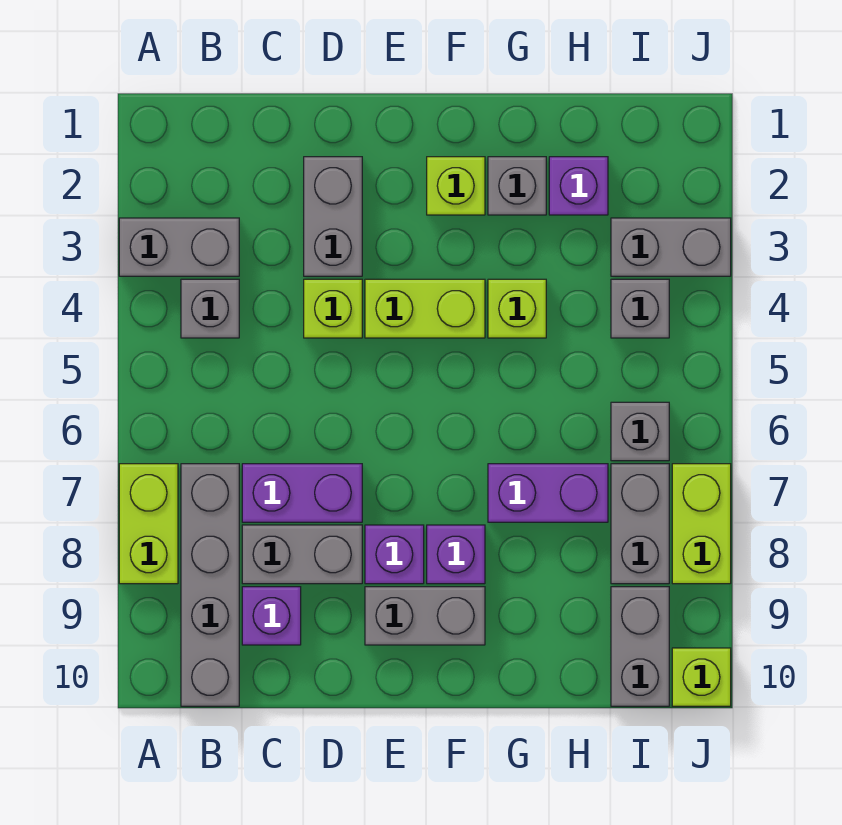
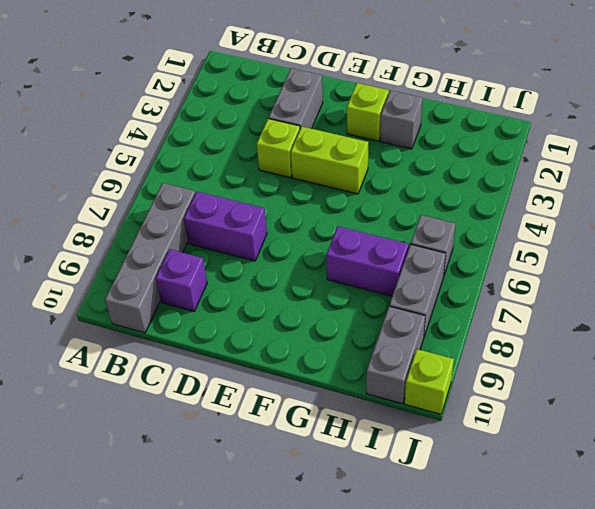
none -> grey 1x2 brick [119,218,239,276]
none -> lime 1x2 brick [119,464,178,584]
none -> grey 1x1 brick [181,279,239,338]

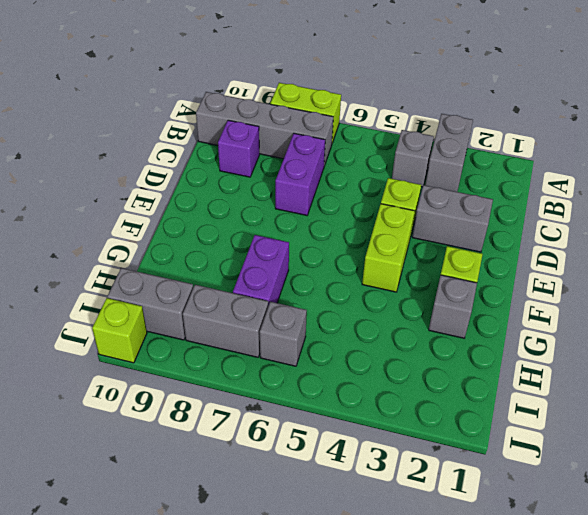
none -> grey 1x2 brick [242,525,362,584]
none -> purple 1x1 brick [365,525,424,584]
none -> grey 1x2 brick [365,587,485,645]

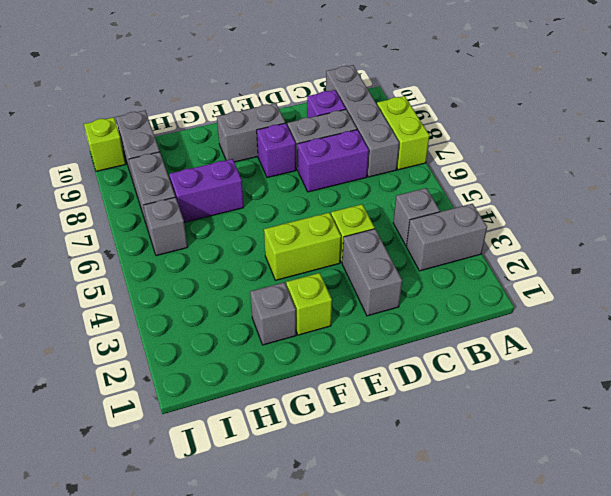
none -> purple 1x1 brick [427,525,485,584]
none -> lime 1x1 brick [488,279,546,338]
none -> purple 1x1 brick [549,157,608,215]

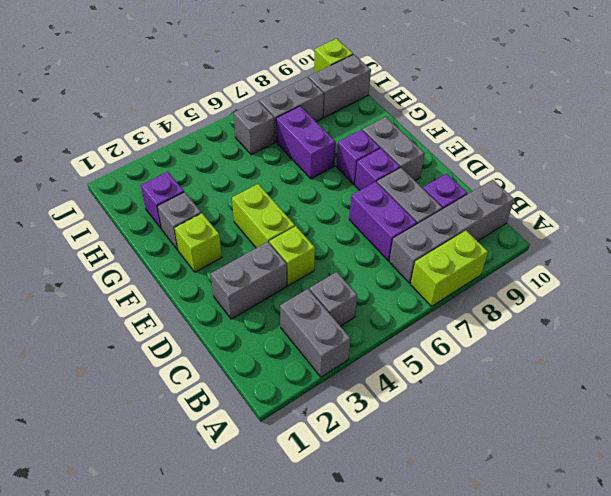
none -> lime 1x1 brick [488,279,546,338]
none -> grey 1x2 brick [611,218,731,276]
none -> grey 1x1 brick [611,279,669,338]

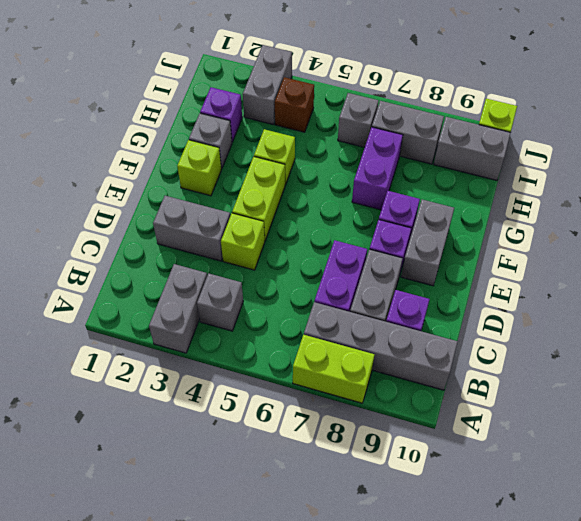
brown 1x1 brick [275,77,314,132] -> grey 1x1 brick [611,279,669,338]
none -> lime 1x2 brick [672,464,731,584]

